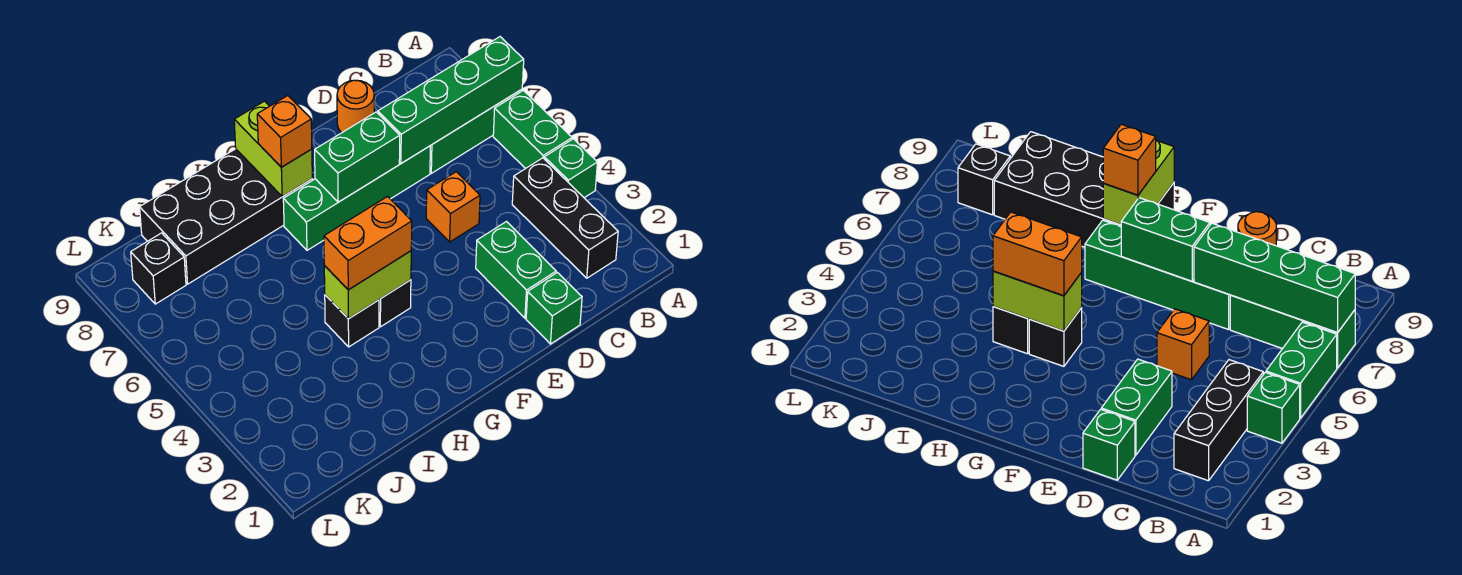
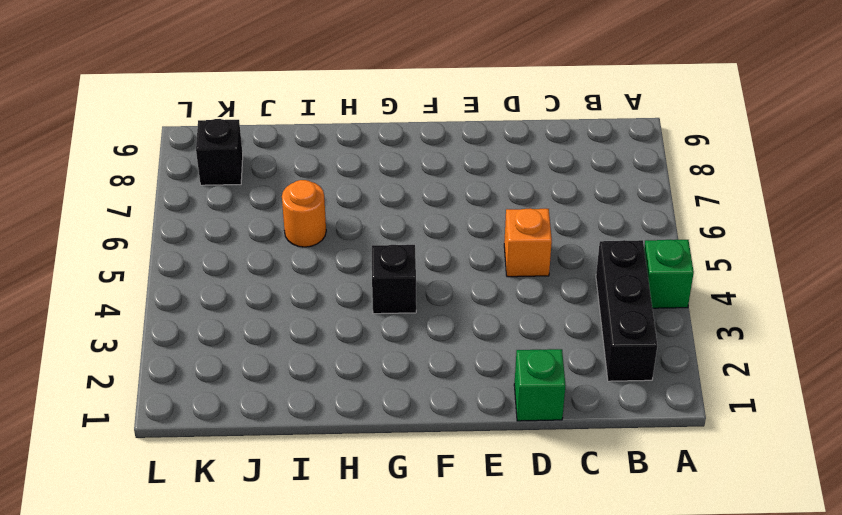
orange 1x1 round brick [282,180,326,247] -> orange 1x1 round brick moved to [337,80,374,133]
none -> green 1x2 brick [493,90,572,169]
none -> green 1x3 brick [430,89,522,173]
none -> green 1x2 brick [476,222,556,318]

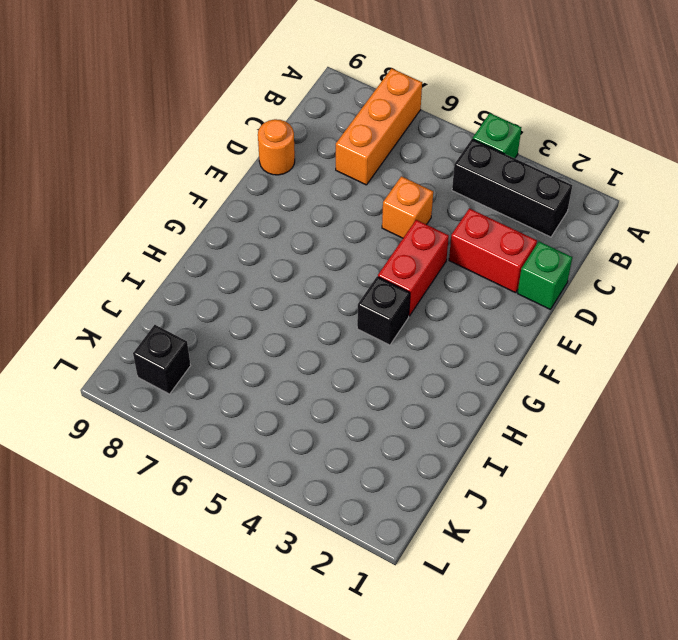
orange 1x3 brick [336,68,422,185] -> green 1x3 brick [430,89,522,173]
red 1x2 brick [449,208,537,293] -> green 1x2 brick [476,222,556,318]
red 1x2 brick [378,220,449,316] -> none
none -> green 1x2 brick [493,90,572,169]
none -> green 1x4 brick [283,146,430,250]
none -> black 2x4 brick [140,149,312,284]

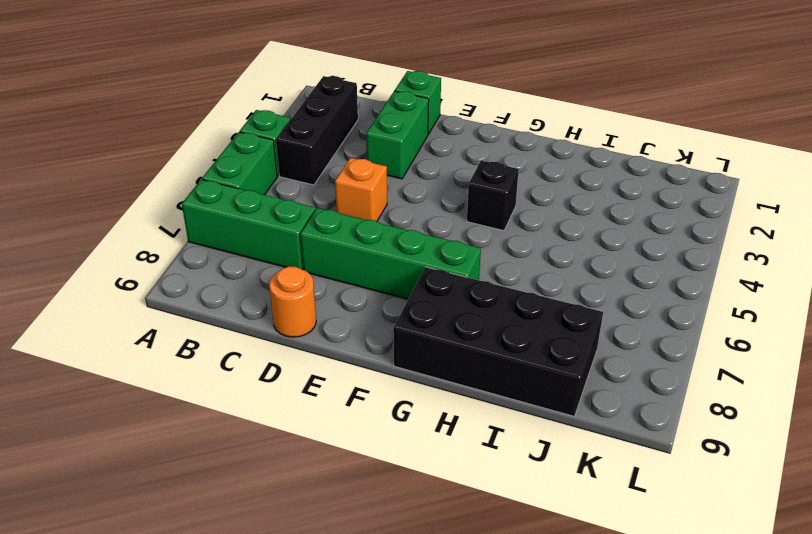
none -> black 1x1 brick [325,295,379,347]
none -> black 1x1 brick [131,233,186,304]
none -> green 1x4 brick [378,37,524,163]

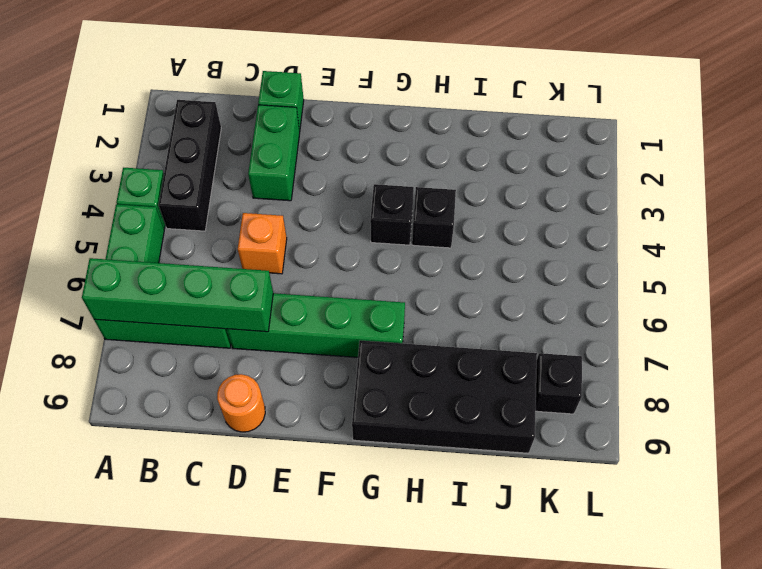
none -> green 1x2 brick [315,112,400,202]
none -> lime 1x2 brick [324,251,411,319]
none -> lime 1x2 brick [234,101,312,197]

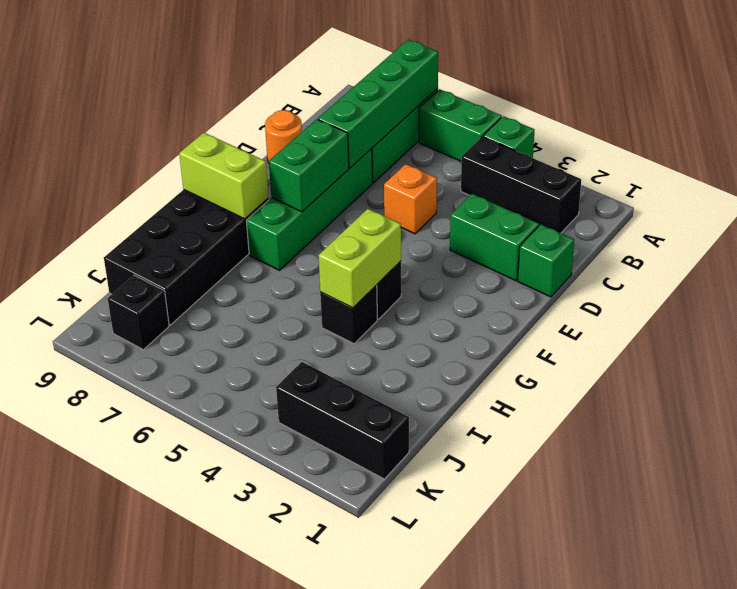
black 1x3 brick [276,362,409,479] -> none
none -> orange 1x2 brick [324,197,412,290]
none -> orange 1x1 brick [257,96,312,167]

